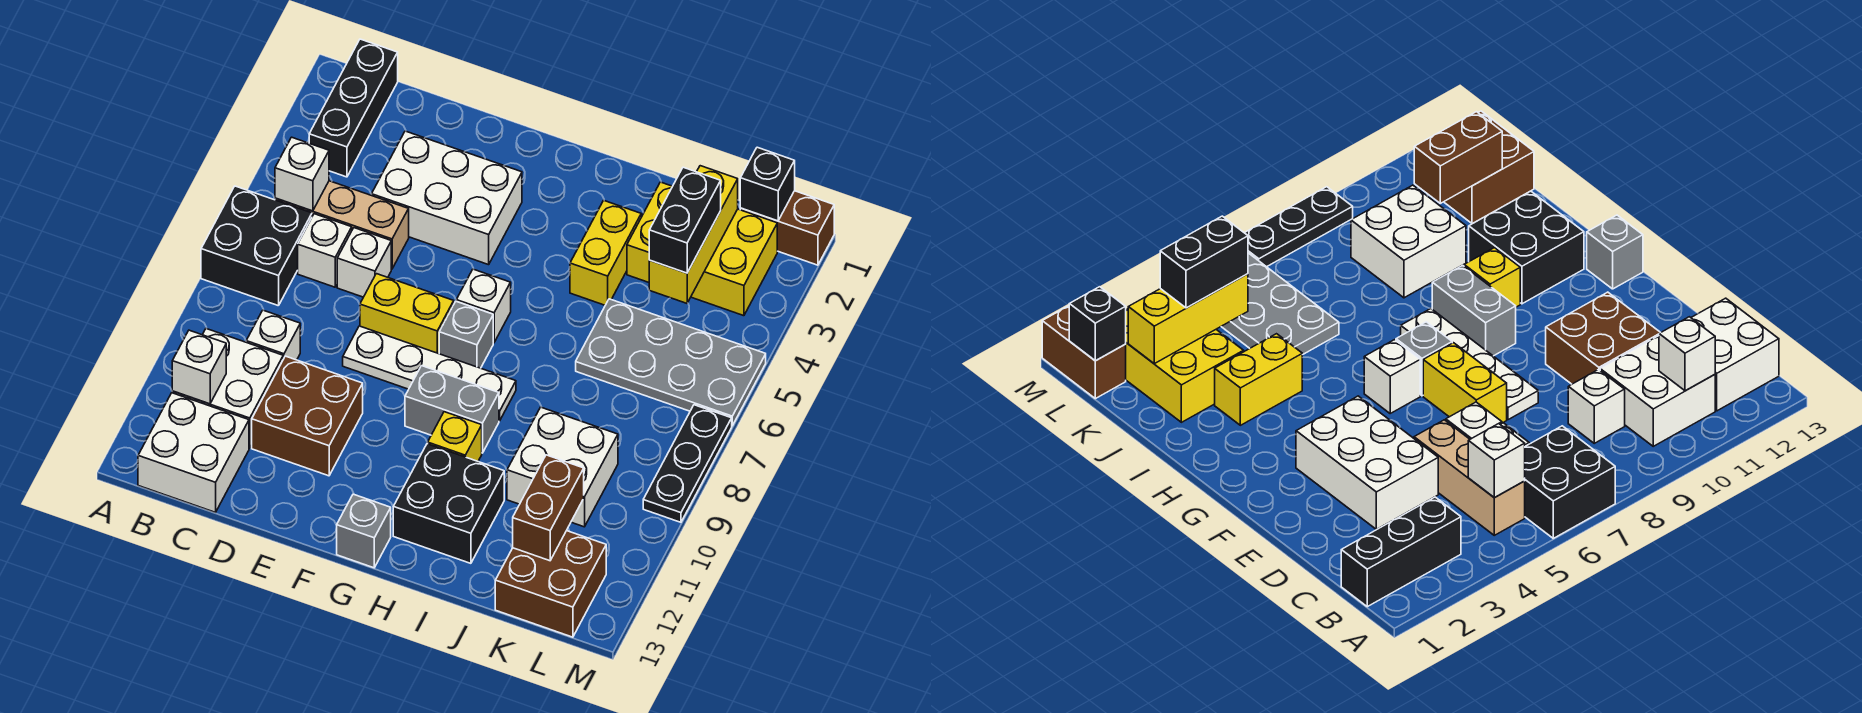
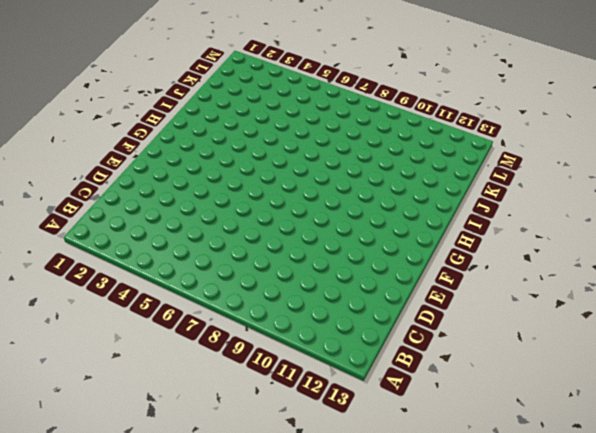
none -> black 2x2 brick [201,186,312,306]
none -> black 1x3 brick [309,39,398,177]
none -> tan 1x3 brick [275,181,409,269]
none -> white 2x2 brick [172,328,283,448]

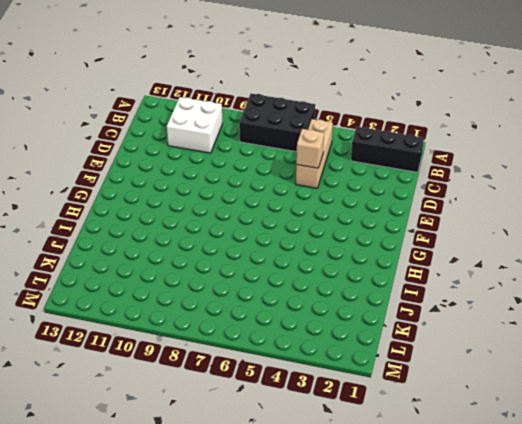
black 2x3 brick [239,94,315,152] -> black 2x2 brick [201,186,312,306]
tan 1x1 brick [296,129,324,168] -> none
none -> white 2x2 brick [138,393,249,512]
none -> white 1x1 brick [298,214,352,287]
none -> white 1x1 brick [246,310,300,360]
none -> white 2x3 brick [372,131,522,265]

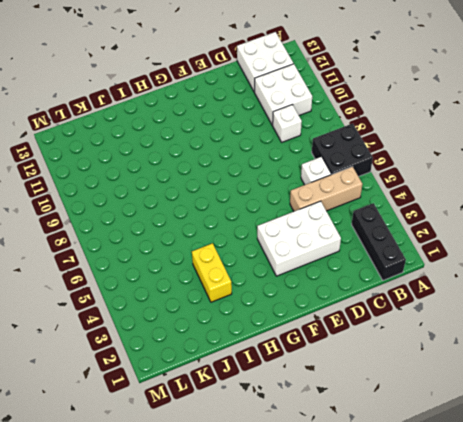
none -> white 1x1 brick [337,228,391,297]
none -> brown 2x2 brick [252,356,363,476]
none -> yellow 1x2 brick [360,274,454,354]
none -> white 1x4 plate [343,326,516,421]

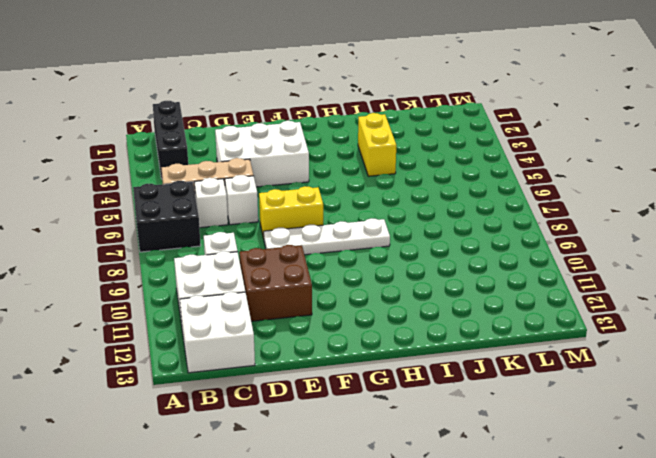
none -> white 1x1 brick [456,269,511,343]
none -> grey 1x1 brick [439,302,493,368]
none -> grey 1x2 brick [405,366,499,453]
none -> grey 1x1 brick [337,494,391,568]

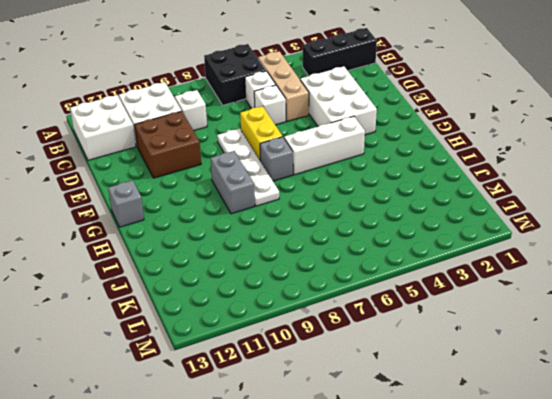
white 1x3 brick [284,116,365,175] -> white 1x1 brick [456,269,511,343]
none -> yellow 1x1 brick [428,412,482,461]
none -> black 2x2 brick [393,444,504,563]
none -> yellow 1x2 brick [570,200,641,305]
none -> yellow 2x3 brick [627,182,777,316]

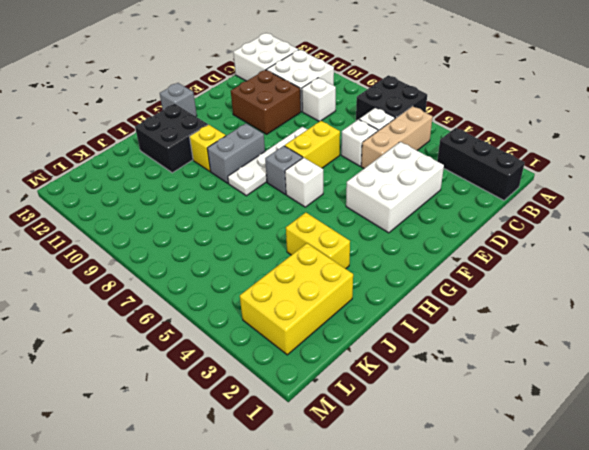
none -> grey 2x4 plate [576,299,766,426]
none -> white 2x2 brick [507,407,618,527]
none -> brown 2x2 brick [495,531,606,637]
none -> brown 1x2 brick [740,191,834,265]

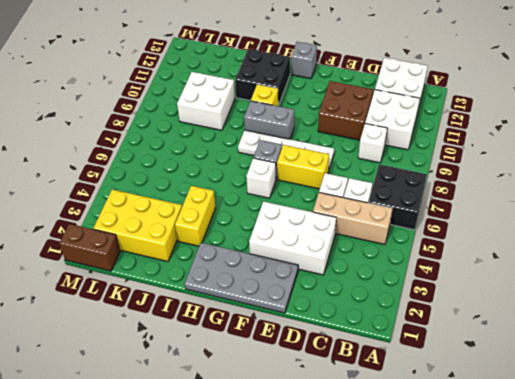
grey 2x4 plate [184,243,298,313] -> grey 2x4 plate moved to [576,299,766,426]
none -> black 1x3 brick [309,39,398,177]
none -> brown 2x2 brick [495,531,606,637]
none -> black 1x3 plate [643,405,732,522]
none -> white 1x1 brick [275,137,329,211]

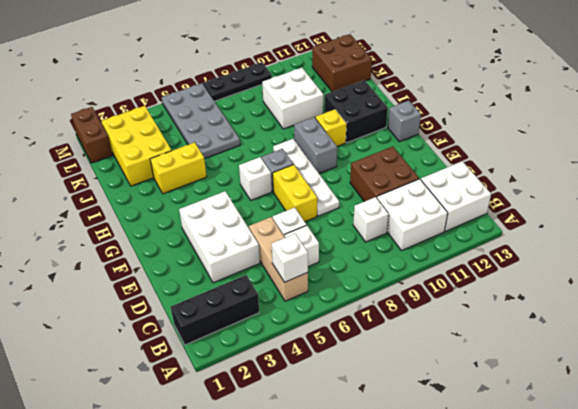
none -> black 2x2 brick [201,186,312,306]
none -> white 1x1 brick [172,330,226,404]
none -> yellow 1x3 brick [649,166,738,303]
none -> brown 1x2 brick [513,455,584,561]

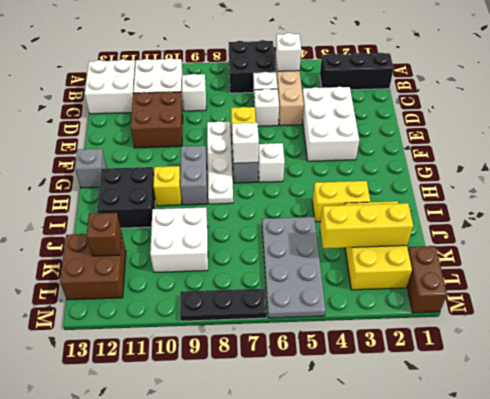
white 1x1 brick [232,123,259,163] -> white 1x1 brick moved to [172,330,226,404]
brown 1x1 brick [87,213,122,256] -> brown 1x2 brick [513,455,584,561]
none -> black 1x1 brick [740,147,795,221]
none -> black 1x2 brick [649,167,721,273]

